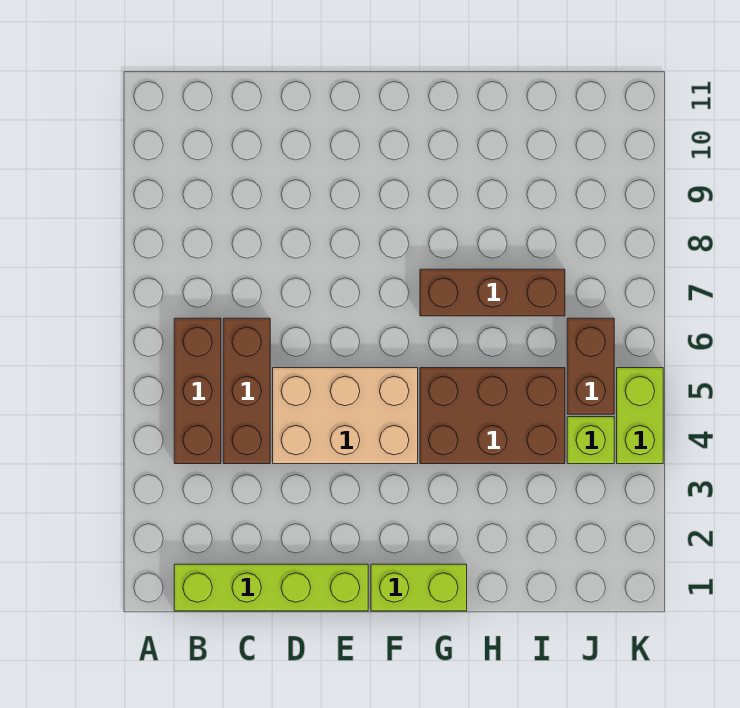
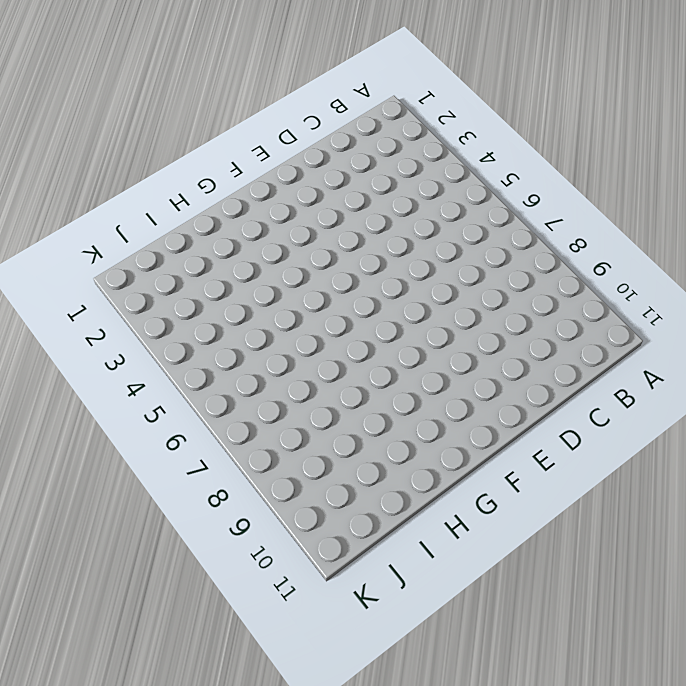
none -> lime 1x4 brick [174,564,368,611]
none -> brown 1x3 brick [174,318,221,464]

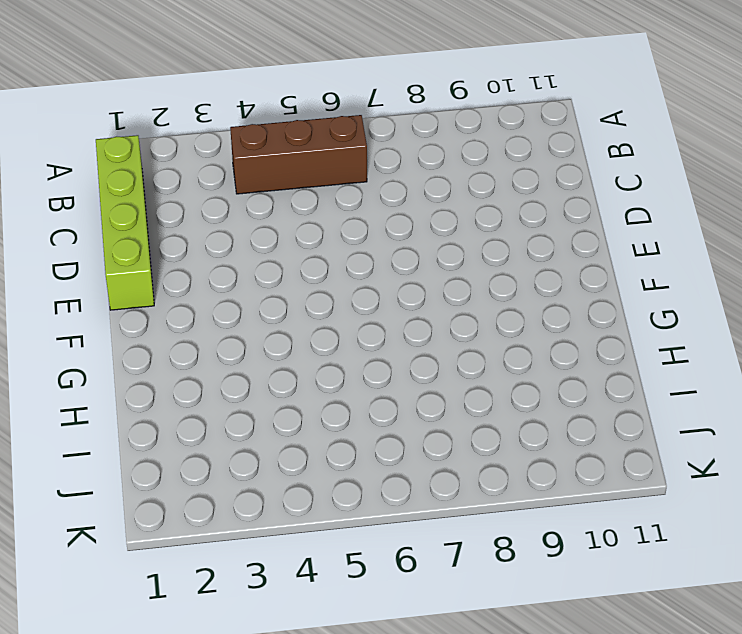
none -> brown 1x3 brick [223,318,270,464]
none -> tan 2x3 brick [273,368,418,464]

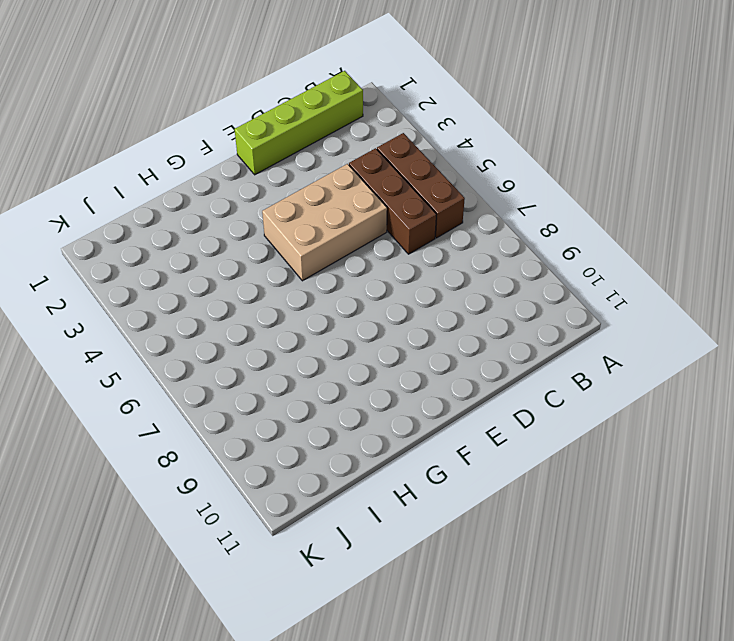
none -> lime 1x2 brick [371,564,467,611]
none -> brown 2x3 brick [420,368,565,464]

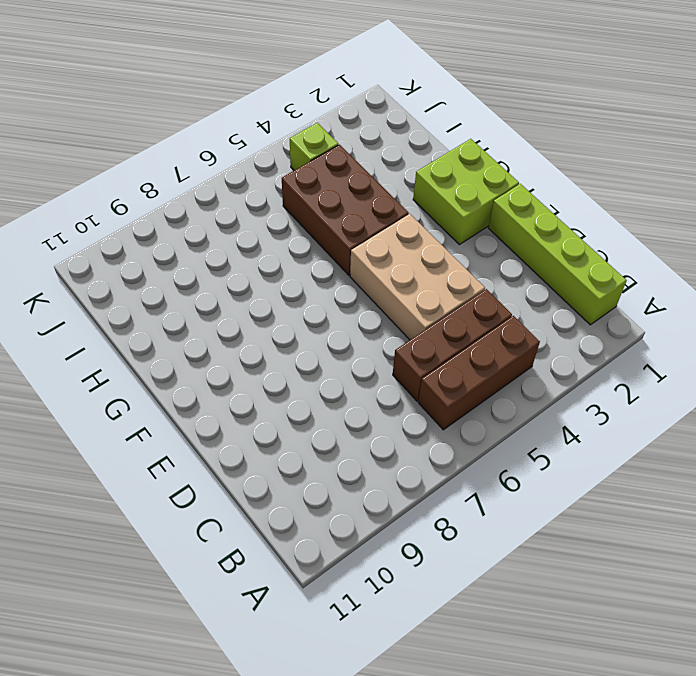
lime 2x2 brick [413,139,519,245] -> lime 1x2 brick [371,564,467,611]
none -> brown 1x3 brick [420,269,565,316]
none -> brown 1x2 brick [567,318,614,414]

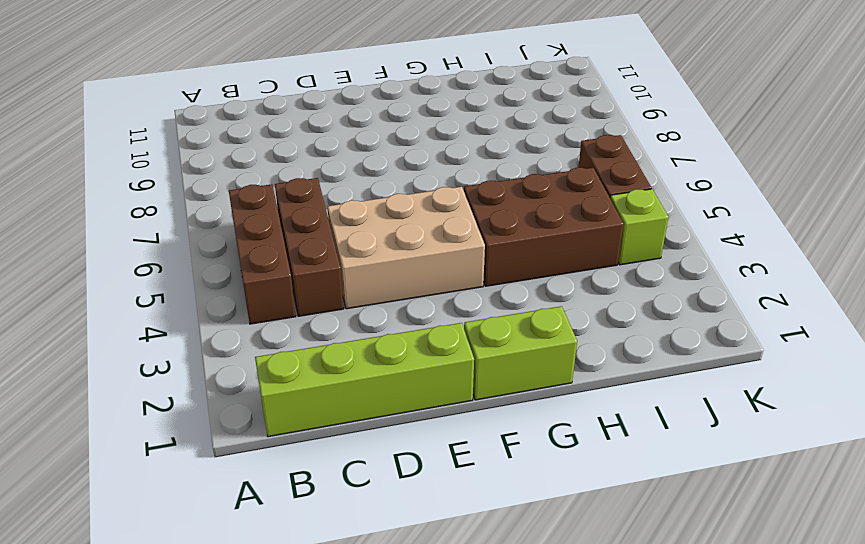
none -> brown 1x3 brick [420,269,565,316]
none -> lime 1x2 brick [617,368,663,464]

